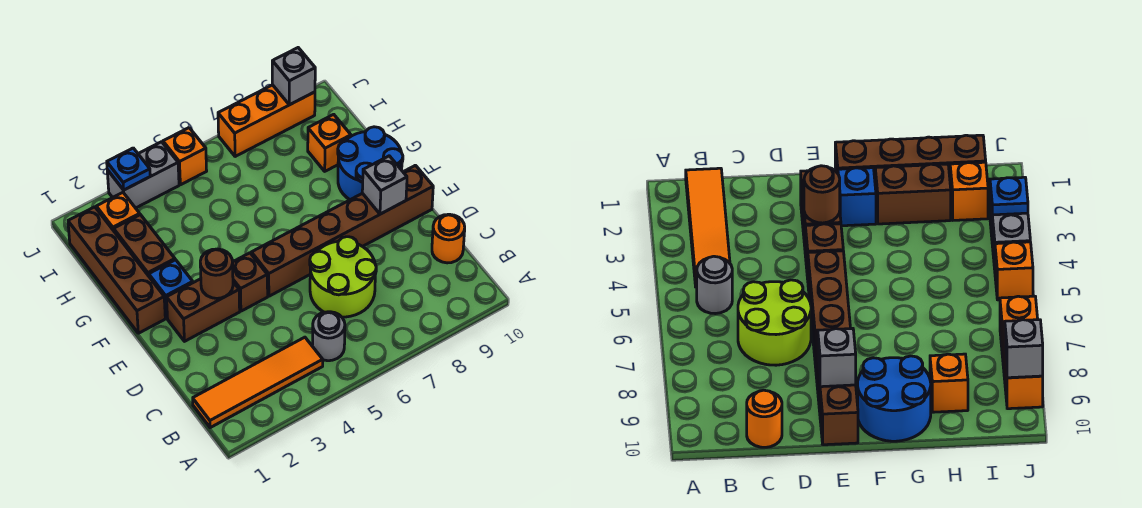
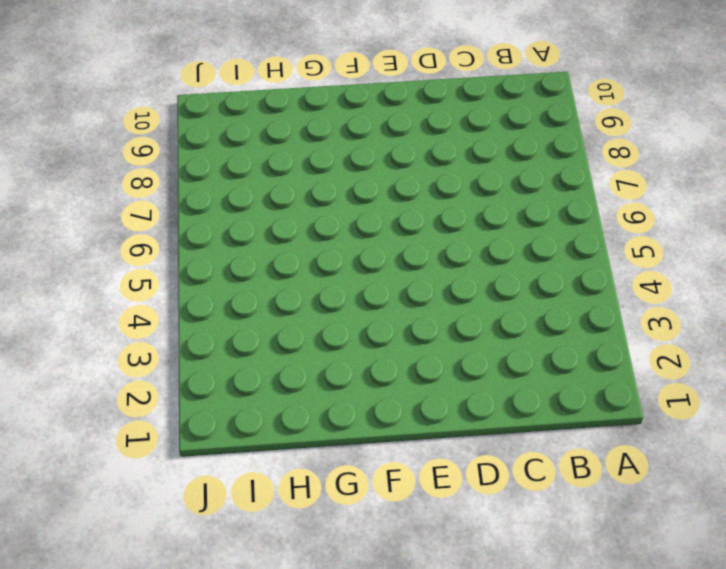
none -> orange 1x4 tile [193,337,323,428]
none -> grey 1x1 round brick [312,312,345,361]
none -> lime 2x2 round brick [310,237,376,317]

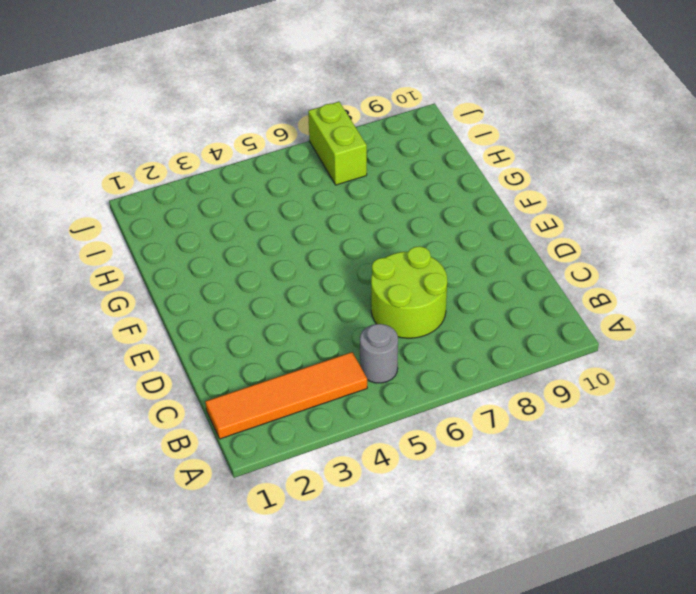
lime 1x2 brick [308,102,367,185] -> orange 1x3 brick [218,85,315,157]
none -> orange 1x1 round brick [432,214,465,263]
none -> brown 1x2 brick [167,279,240,341]
none -> brown 1x1 brick [233,253,268,311]

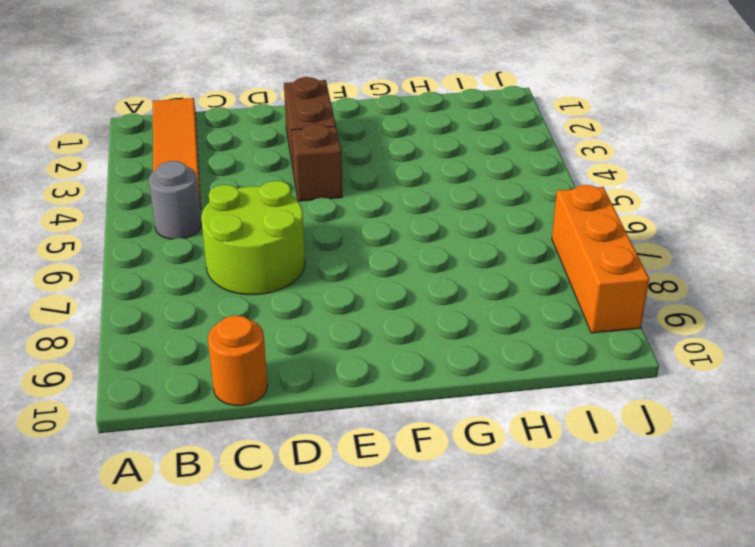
none -> brown 1x6 brick [251,165,433,296]
none -> brown 1x4 brick [68,207,165,333]
none -> blue 1x1 brick [149,260,193,318]

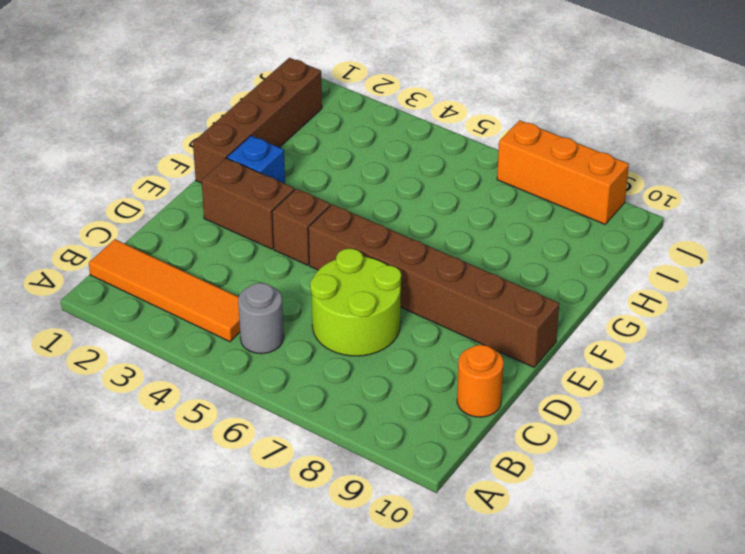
none -> blue 2x2 round brick [338,127,403,200]
none -> brown 1x2 brick [114,215,175,276]
none -> orange 1x1 brick [308,114,351,171]

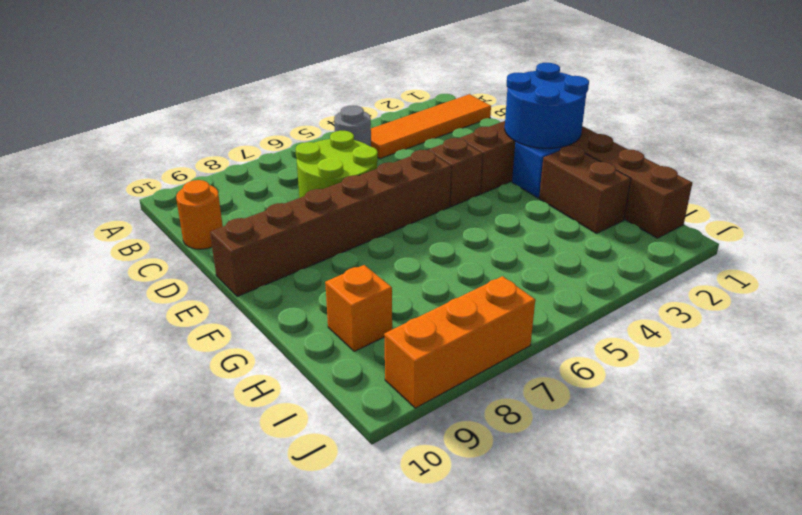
blue 2x2 round brick [505,63,589,148] -> blue 2x2 round brick moved to [338,127,403,200]
none -> orange 1x1 brick [96,193,140,231]
none -> grey 1x2 brick [107,142,179,208]
none -> orange 1x1 brick [163,128,207,185]

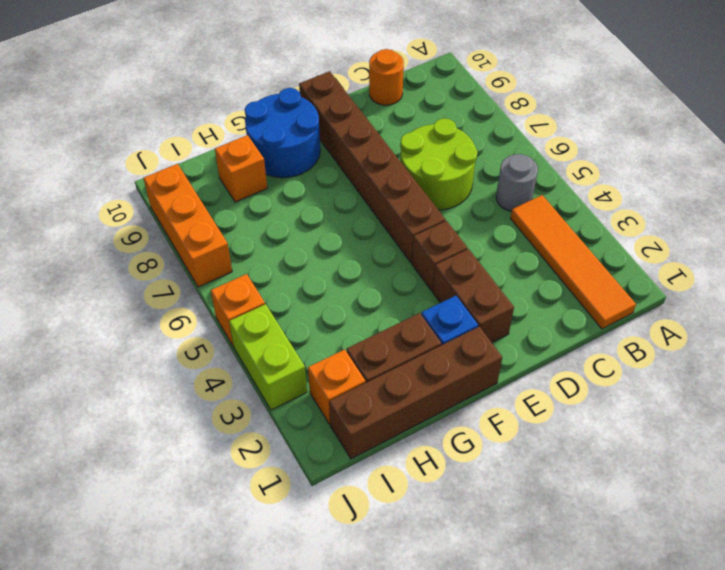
lime 1x2 brick [229,304,307,410] -> grey 1x2 brick [107,142,179,208]
none -> brown 1x1 round brick [200,249,233,298]
none -> grey 1x1 brick [362,156,407,214]
none -> blue 1x1 plate [107,148,150,190]

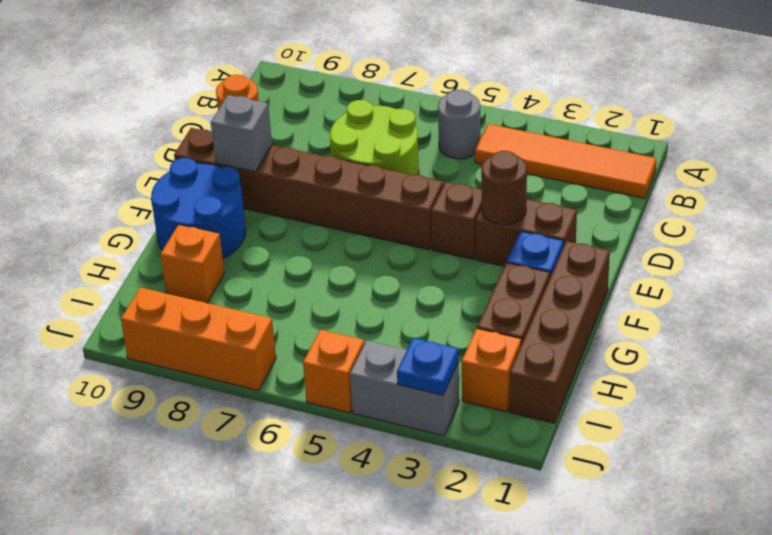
none -> grey 1x1 brick [272,48,315,105]

